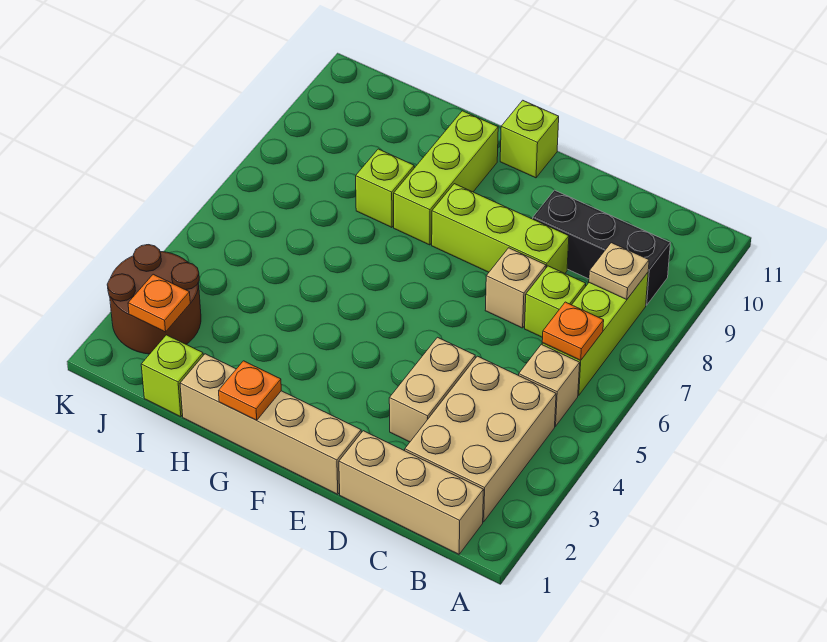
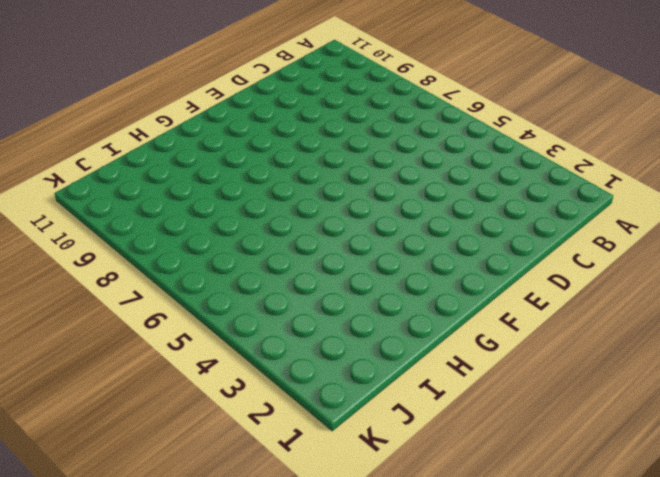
none -> tan 1x3 brick [339,431,484,554]
none -> tan 2x3 brick [405,356,556,522]
none -> tan 1x1 brick [519,344,580,426]

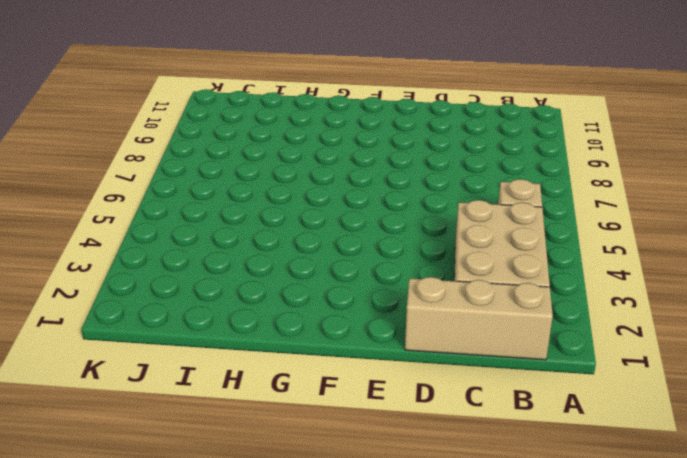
none -> lime 1x3 brick [542,273,648,395]
none -> black 1x3 brick [533,190,670,305]
none -> lime 1x1 brick [525,266,586,337]

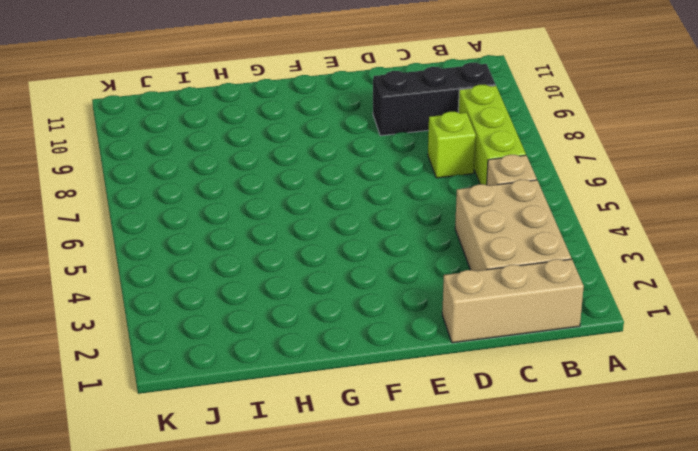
none -> tan 1x2 brick [389,337,475,442]
none -> tan 1x1 brick [485,248,546,328]
none -> lime 1x3 brick [432,184,569,273]

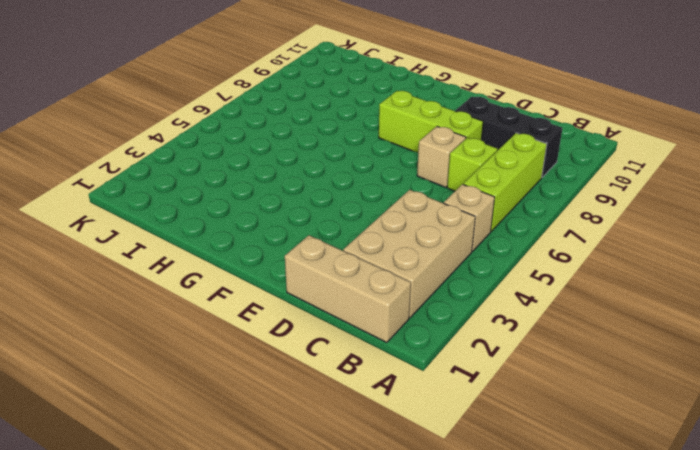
none -> tan 1x2 brick [389,337,475,442]
none -> tan 1x4 brick [180,354,361,494]
none -> lime 1x1 brick [500,100,559,178]

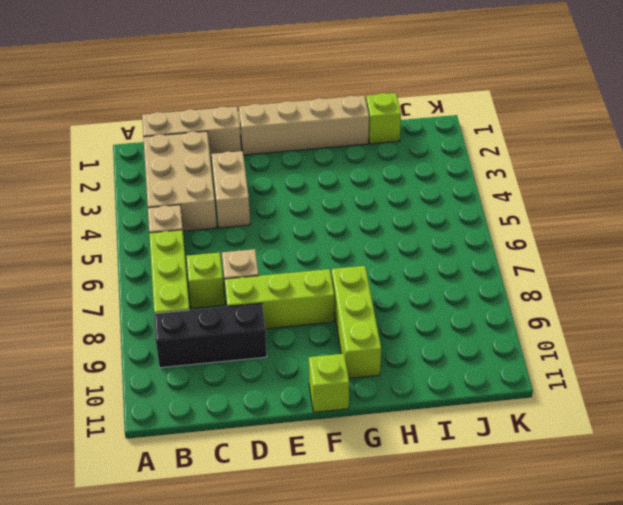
none -> lime 1x1 brick [356,149,414,227]
none -> brown 2x2 round brick [107,245,201,354]
none -> orange 1x1 plate [542,302,604,360]

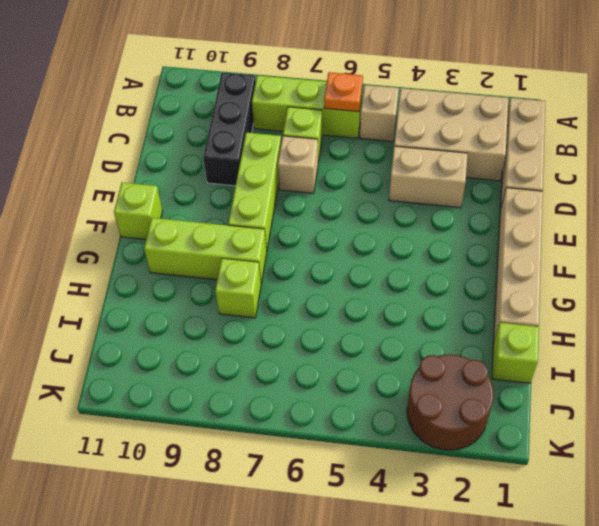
none -> tan 1x1 plate [589,243,649,300]
none -> orange 1x1 plate [219,361,281,420]
none -> orange 1x1 plate [128,274,190,332]

